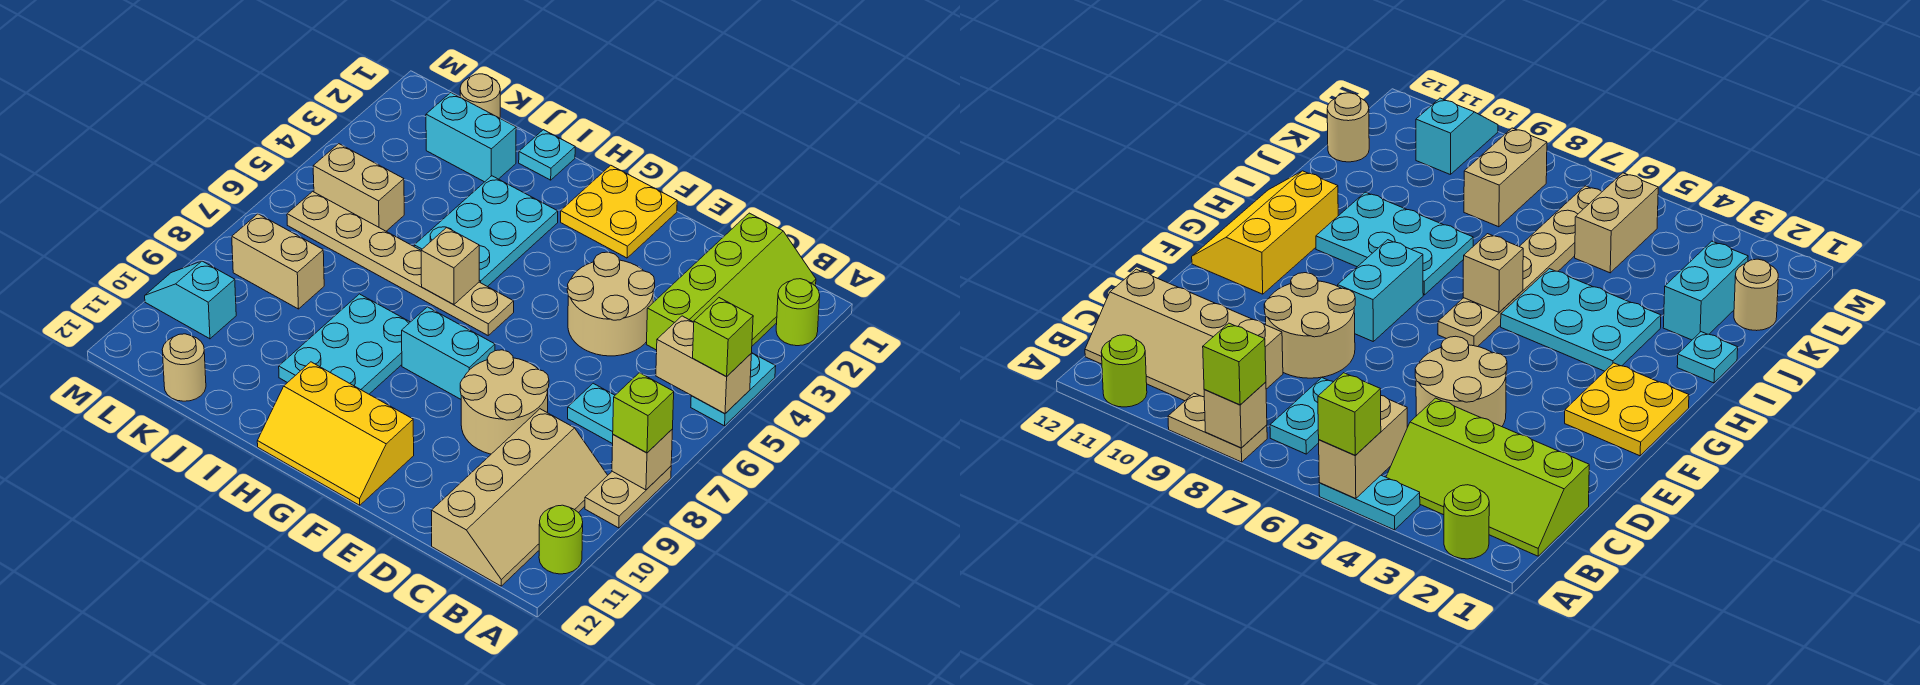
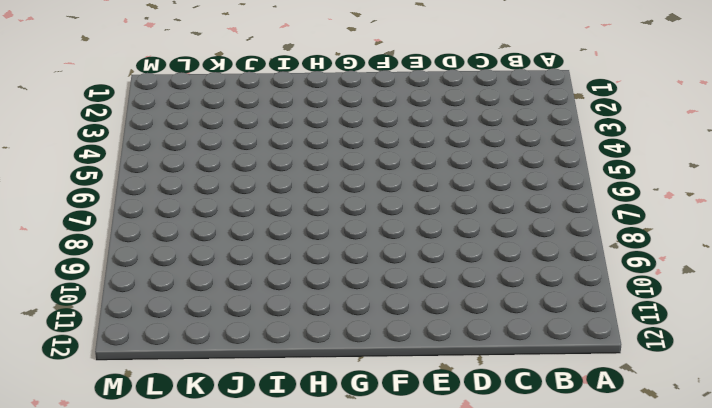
none -> lime 1x1 round brick [776,279,820,346]
none -> cyan 1x2 plate [691,353,776,426]
none -> tan 1x2 plate [585,466,671,528]

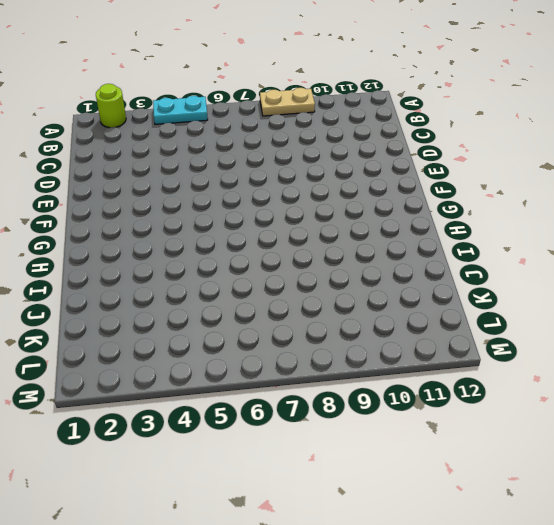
none -> lime 1x1 round brick [539,505,583,574]
none -> lime 2x4 slope [646,213,816,350]
none -> cyan 1x2 plate [568,383,615,444]

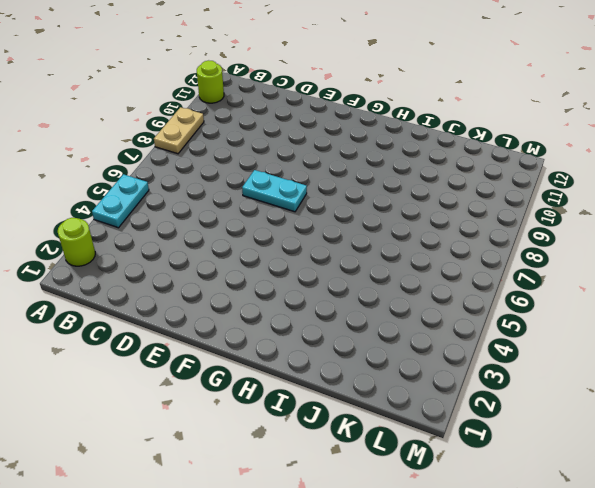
cyan 1x2 plate [242,170,307,212] -> cyan 1x2 plate moved to [568,383,615,444]
none -> lime 2x4 slope [646,213,816,350]
none -> tan 2x4 slope [431,409,608,586]
none -> tan 2x2 round brick [567,252,655,356]

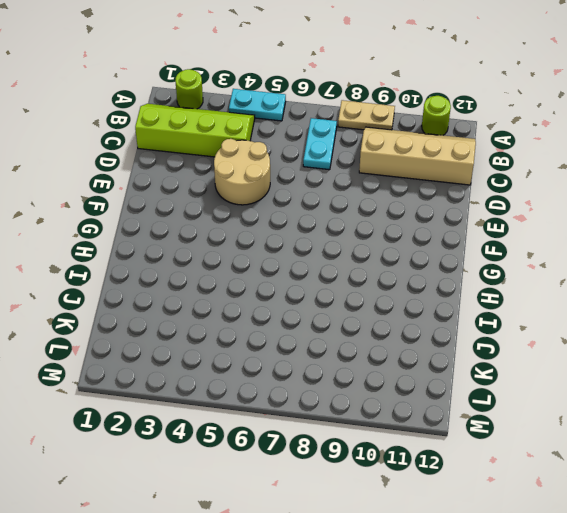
none -> tan 2x2 round brick [460,350,549,454]
none -> yellow 2x2 plate [561,165,677,258]
none -> cyan 1x2 brick [402,307,495,399]

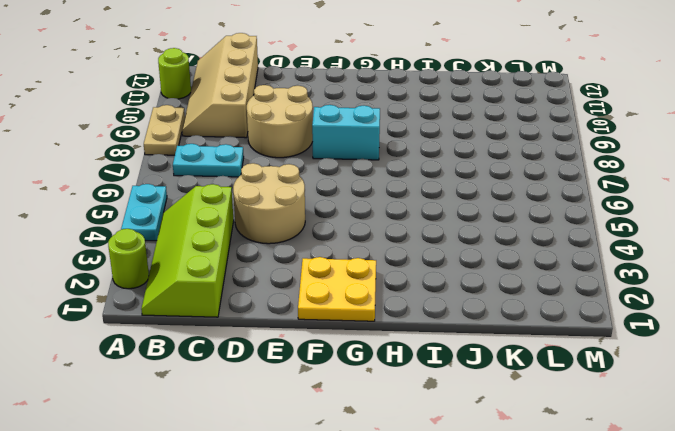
none -> yellow 2x3 slope [257,362,414,505]
none -> tan 1x6 plate [287,191,514,335]
none -> cyan 2x3 plate [414,176,558,287]

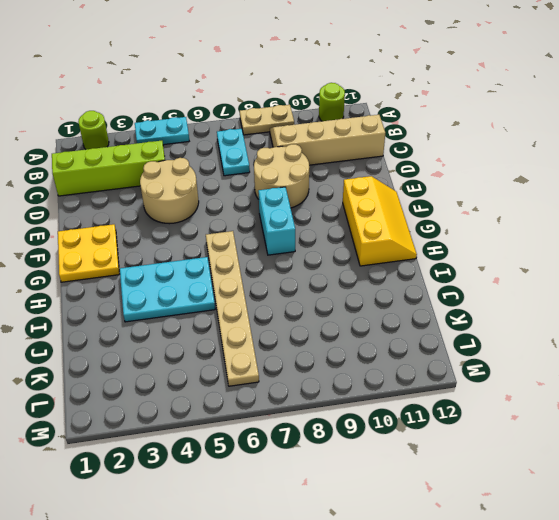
none -> cyan 2x3 plate [279,294,410,394]
none -> cyan 1x1 plate [519,130,575,180]
none -> cyan 1x2 brick [426,93,516,182]

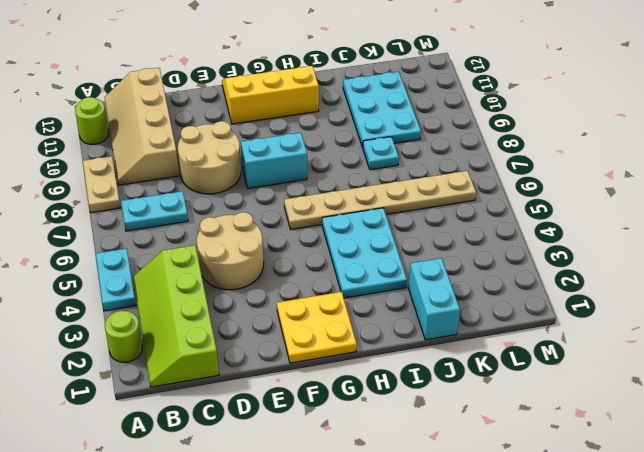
cyan 1x2 brick [409,258,460,340] -> cyan 1x2 brick turned to [426,93,516,182]
cyan 1x1 plate [363,137,399,170] -> cyan 1x1 plate moved to [519,130,575,180]
cyan 2x3 plate [343,72,421,148] -> cyan 2x3 plate moved to [279,294,410,394]
none -> tan 1x1 round brick [460,74,500,118]
none -> tan 1x2 brick [313,144,404,231]
none -> tan 1x2 brick [232,214,324,309]

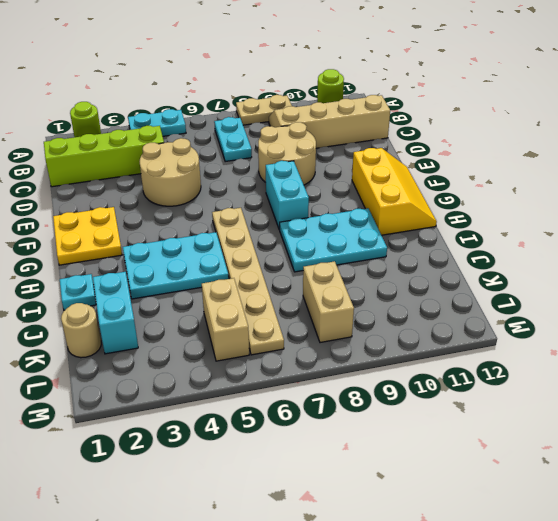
none -> tan 1x1 round brick [162,334,206,401]
none -> cyan 1x2 slope [145,261,236,339]
none -> tan 1x2 brick [656,316,751,413]

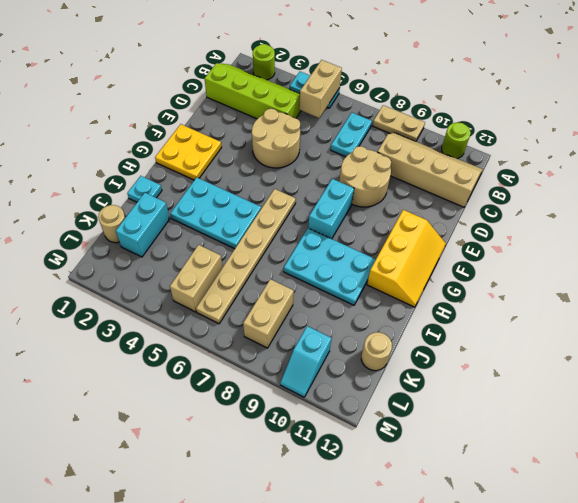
none -> tan 1x1 brick [612,429,673,490]
none -> tan 1x1 brick [421,228,479,304]
none -> lime 1x1 brick [693,298,753,377]

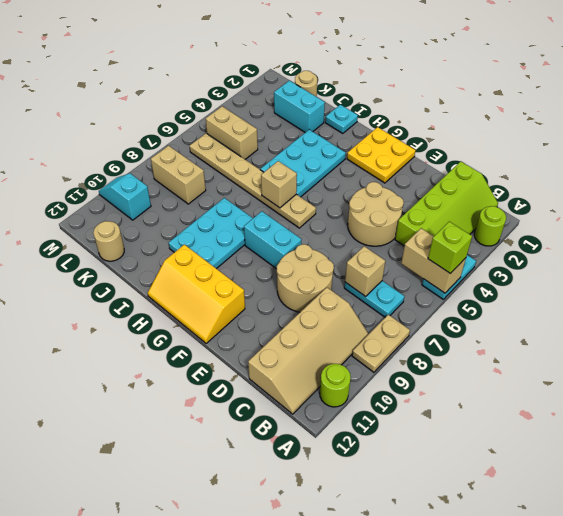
tan 1x1 brick [345,246,385,297] -> tan 1x1 brick moved to [612,429,673,490]
none -> lime 1x1 brick [613,373,674,453]

